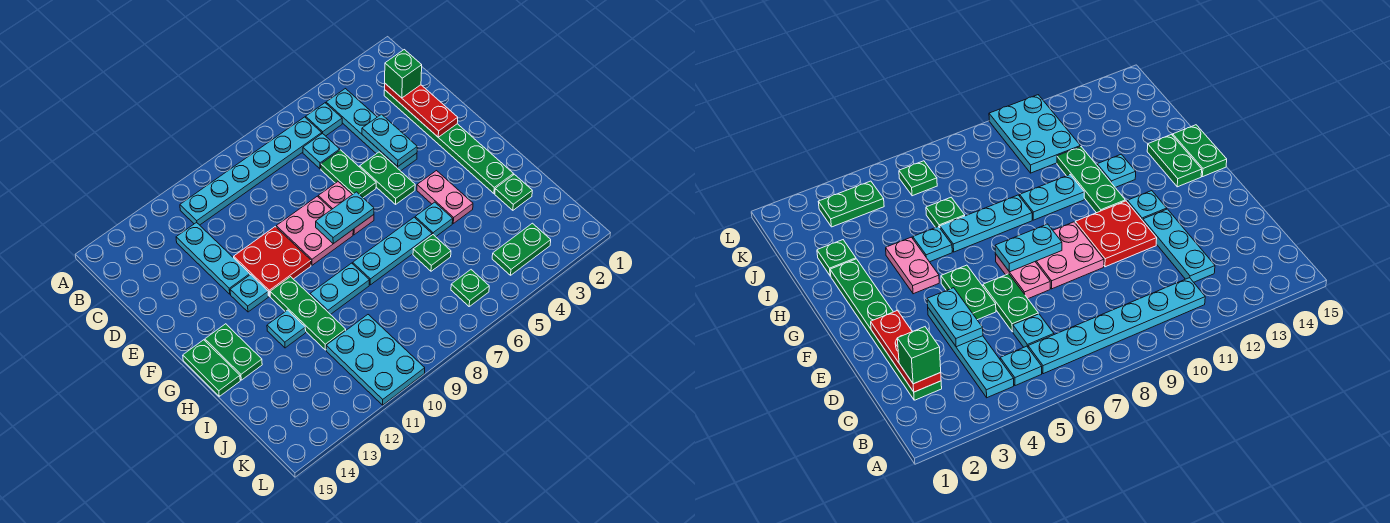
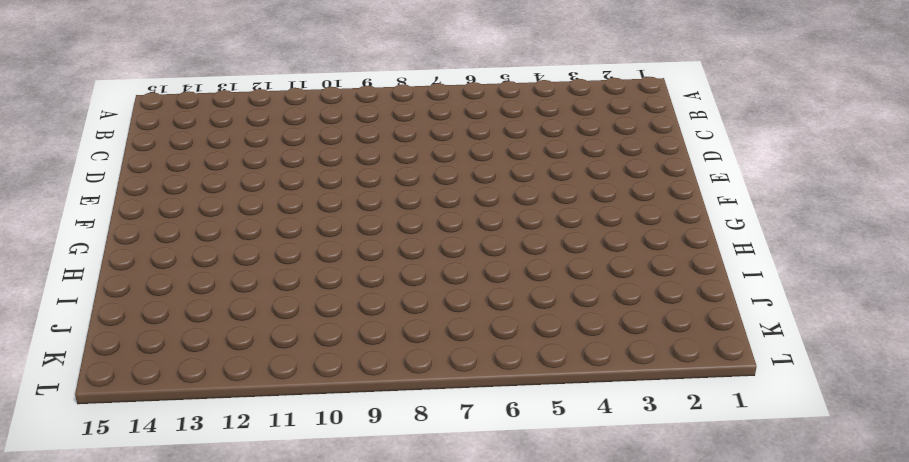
none -> cyan 1x4 plate [326,89,417,171]
none -> cyan 1x1 plate [306,103,342,136]
none -> cyan 1x6 plate [180,117,322,225]

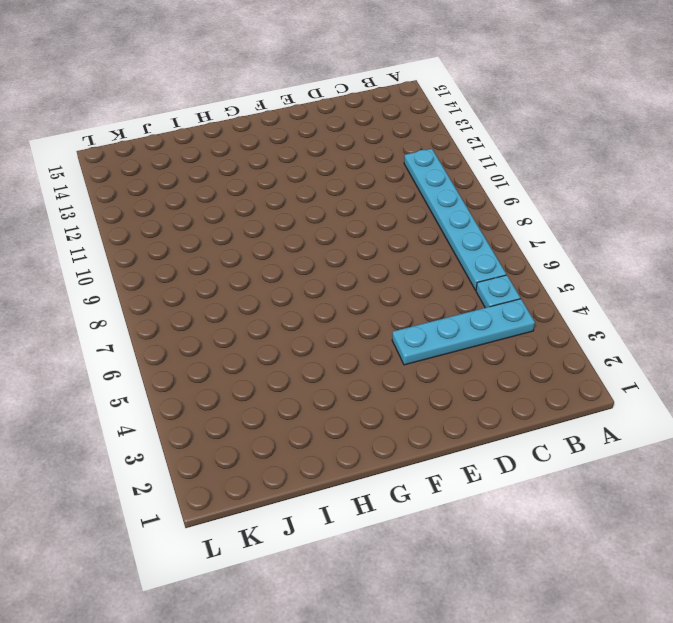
none -> green 1x6 plate [384,90,513,193]
none -> cyan 1x1 plate [303,133,340,169]
none -> cyan 1x3 plate [176,223,250,294]

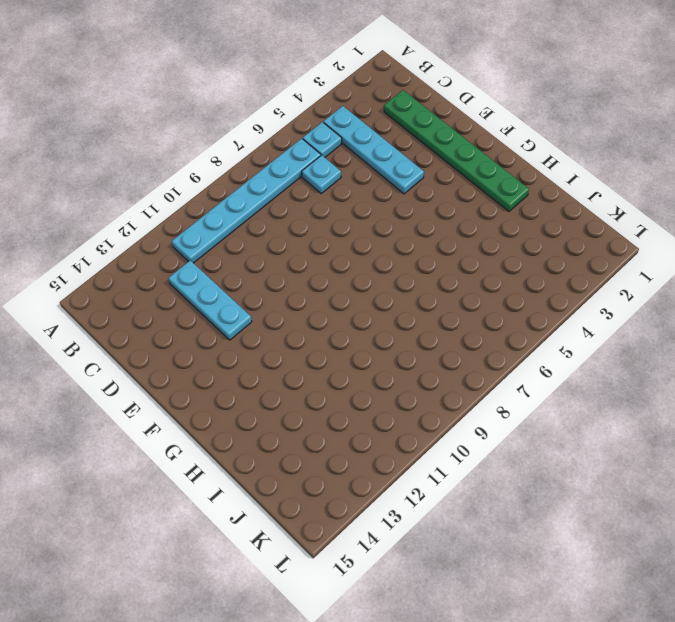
none -> green 1x2 plate [321,150,376,198]
none -> green 1x2 plate [360,152,415,204]
none -> pink 1x2 plate [318,182,374,235]

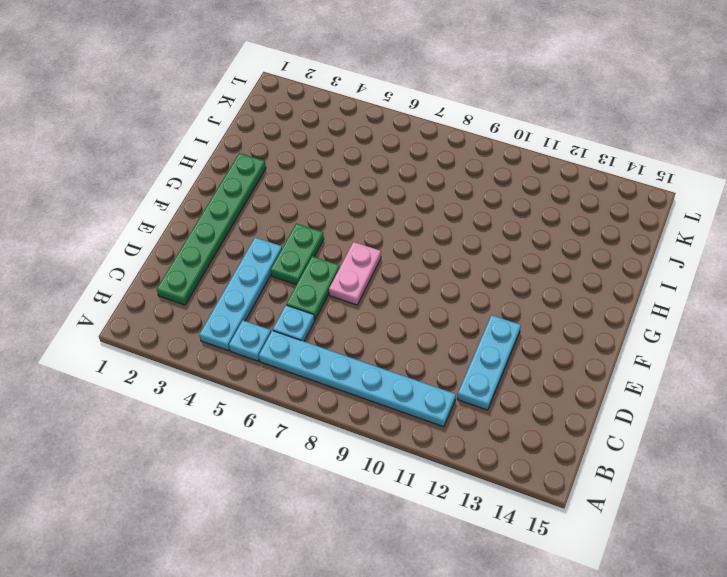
none -> pink 2x2 plate [276,196,353,265]
none -> red 2x2 plate [234,227,311,296]
none -> cyan 1x1 plate [230,275,268,312]

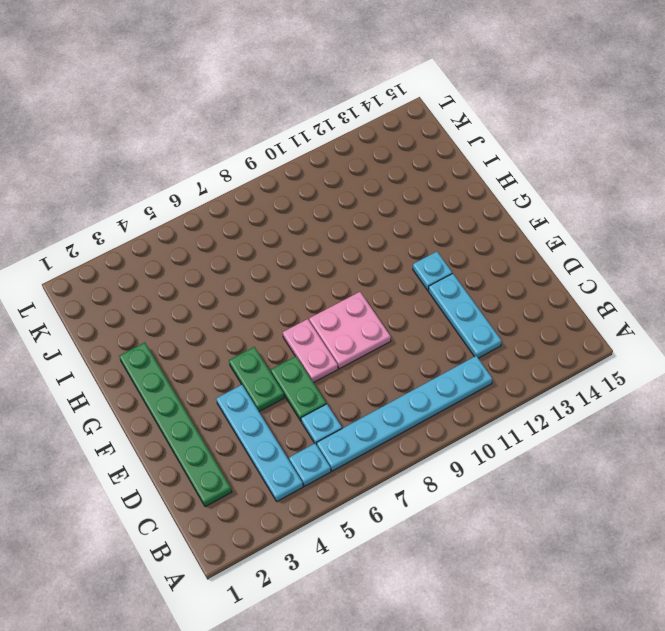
none -> red 2x2 plate [234,227,311,296]
none -> pink 1x2 plate [417,171,473,223]
none -> green 1x3 plate [270,277,346,350]

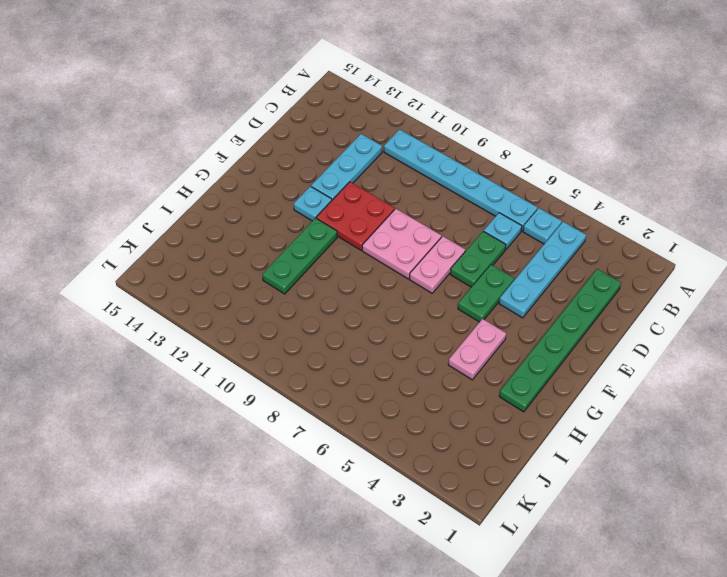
none -> green 1x2 plate [205,324,262,380]
none -> green 1x2 plate [183,340,240,396]
none -> cyan 1x1 plate [415,202,453,237]

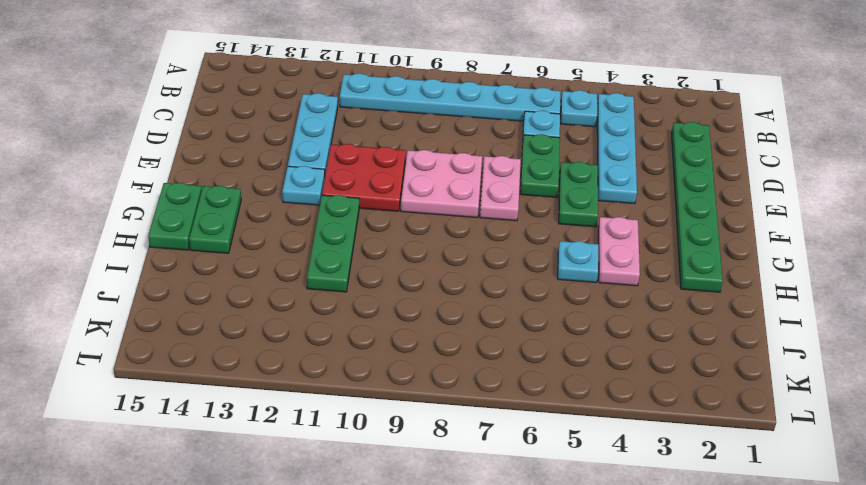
none -> cyan 1x3 plate [353,217,432,285]
none -> cyan 1x2 plate [310,263,369,315]
none -> cyan 1x1 plate [267,310,306,348]

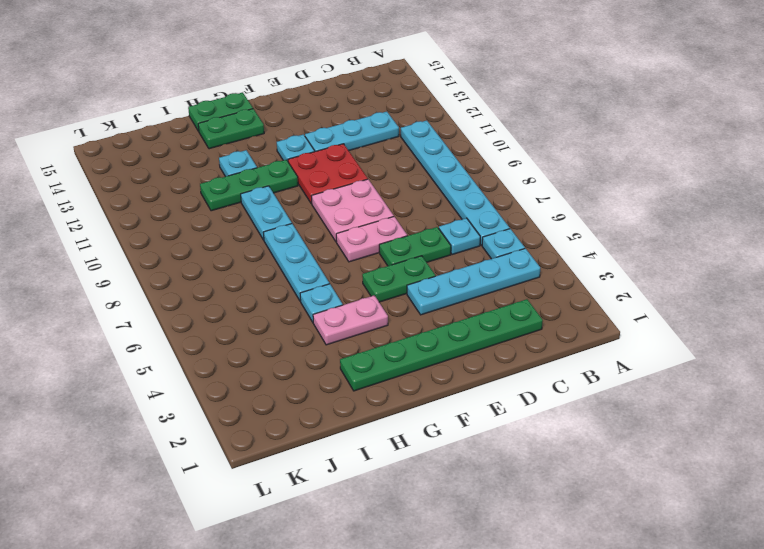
none -> green 1x1 plate [495,174,532,210]
none -> green 1x1 plate [413,235,451,271]
none -> cyan 2x3 plate [326,315,425,405]

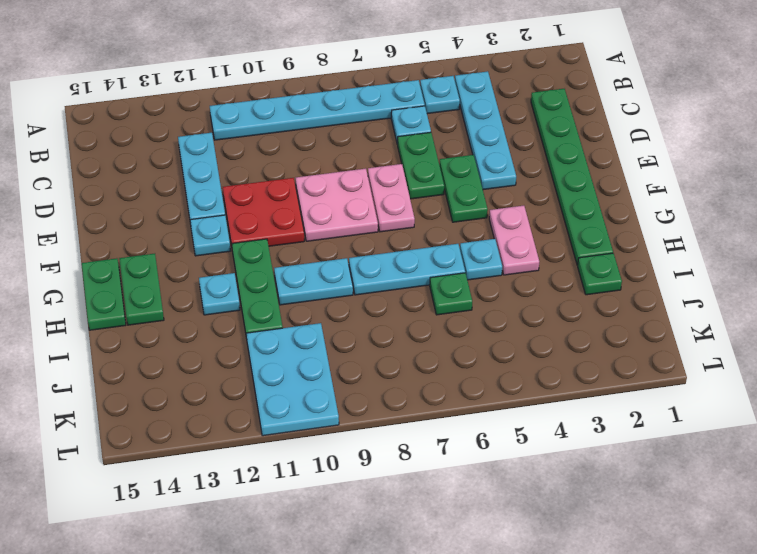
none -> green 1x2 plate [492,223,551,275]
none -> green 1x1 plate [451,270,489,306]
none -> red 1x3 plate [385,84,458,137]

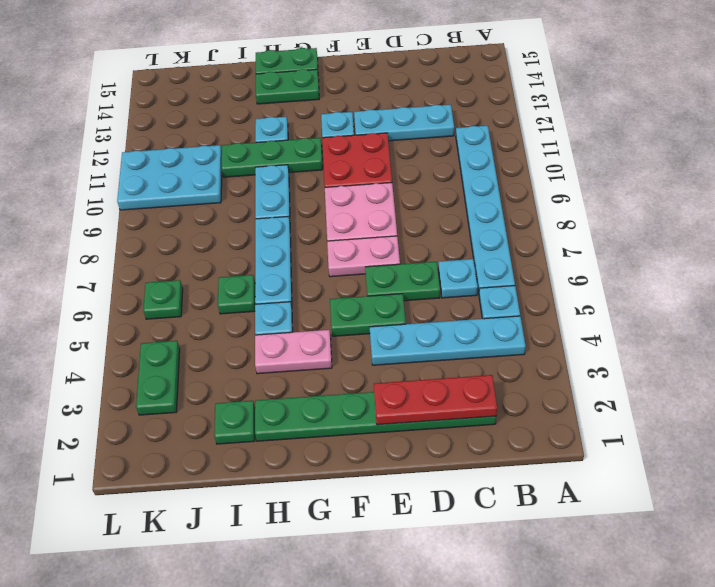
none -> cyan 1x2 plate [362,114,417,166]
none -> cyan 1x2 plate [316,192,374,244]
none -> green 1x1 brick [385,50,422,98]

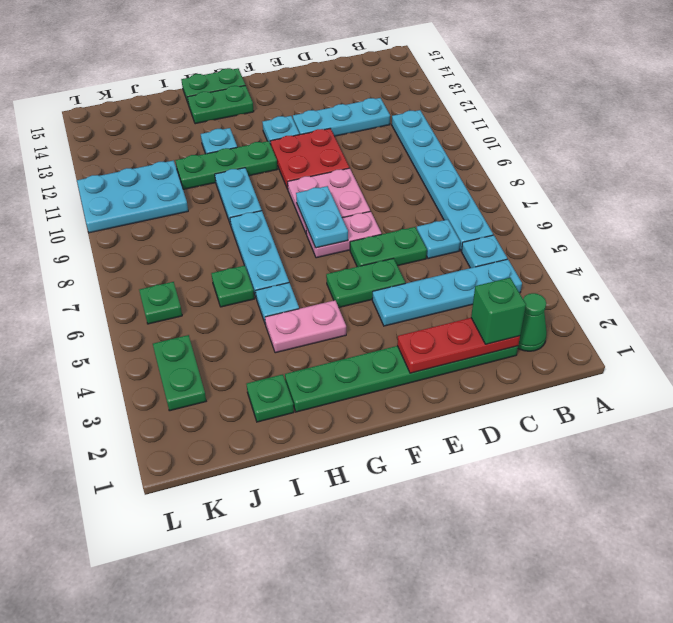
green 1x1 cone [518,293,547,351] -> none
none -> cyan 1x2 plate [362,114,417,166]

